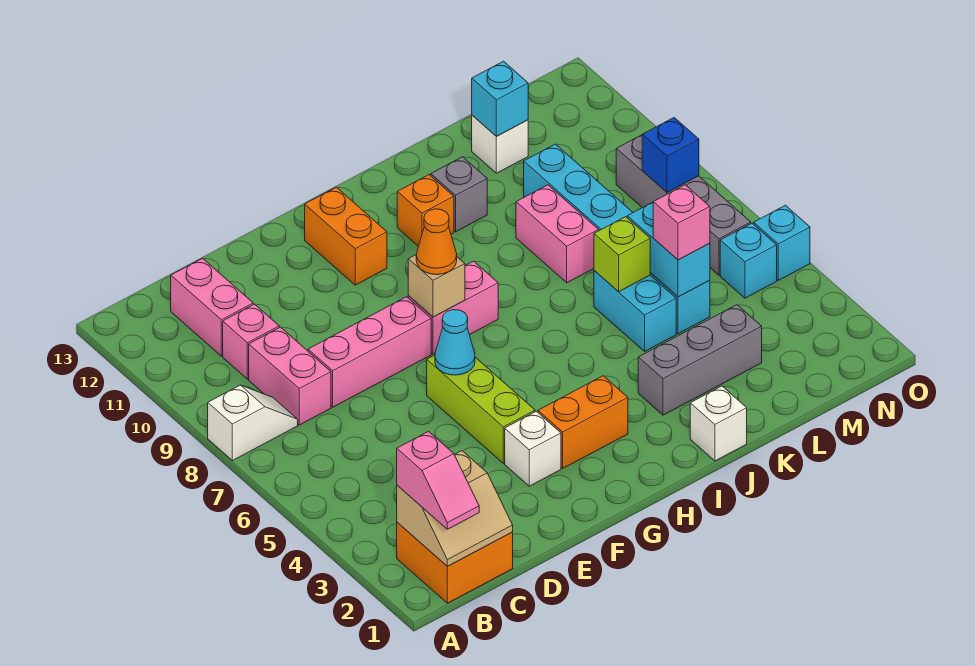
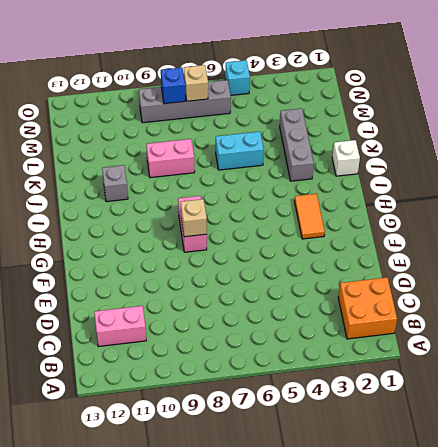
orange 1x2 tile [295,194,325,239] -> orange 1x2 brick [538,376,628,468]
tan 1x1 brick [184,65,208,101] -> none
none -> white 1x2 slope [208,385,298,461]
none -> pink 1x2 brick [249,327,331,425]
none -> pink 1x1 brick [223,304,279,379]
none -> pink 1x3 brick [308,297,431,407]

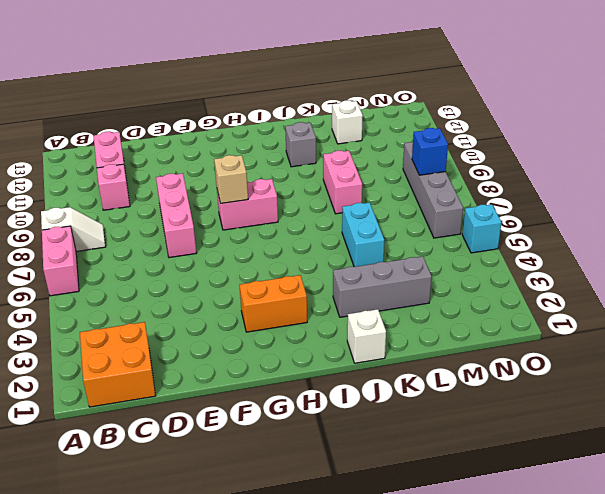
pink 1x2 brick [42,226,79,296] -> pink 1x2 brick moved to [249,327,331,425]
pink 1x3 brick [156,174,196,258] -> pink 1x3 brick turned to [308,297,431,407]
none -> white 1x1 brick [505,411,561,486]
none -> lime 1x3 brick [427,355,535,463]
none -> orange 1x2 brick [305,187,387,285]
none -> orange 1x1 brick [397,175,454,246]

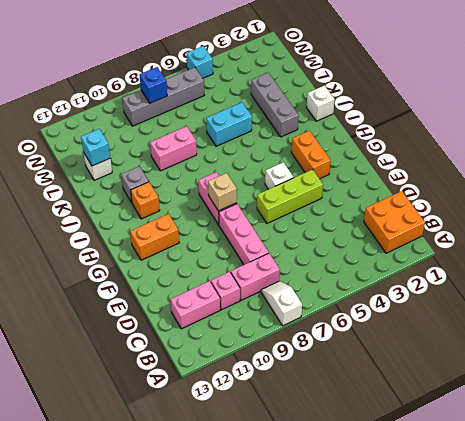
white 1x1 brick [265,162,294,189] -> white 1x1 brick moved to [505,411,561,486]
none -> cyan 1x6 brick [524,144,710,334]
none -> cyan 1x1 brick [720,223,777,298]
none -> tan 2x2 slope [397,451,513,566]
none -> cyan 1x1 cone [435,310,475,375]

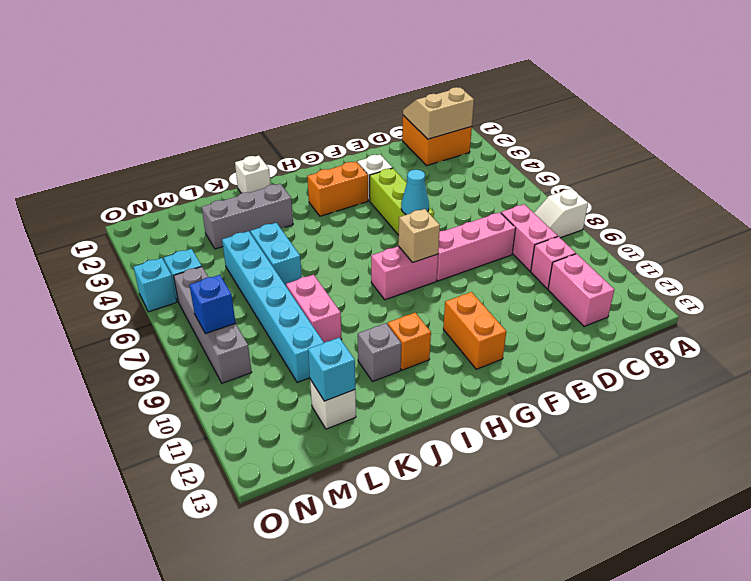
none -> lime 1x1 brick [594,217,650,292]
none -> cyan 1x2 brick [627,202,710,297]
none -> pink 1x2 slope [397,431,479,529]
none -> orange 1x1 cone [416,209,457,275]

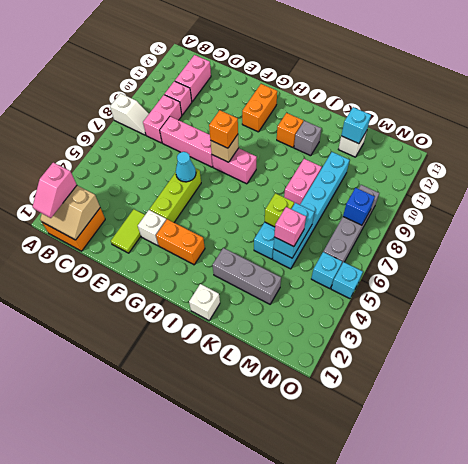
lime 1x2 tile [111,209,145,253] -> none
orange 1x1 brick [209,110,238,148] -> orange 1x1 cone [416,209,457,275]

